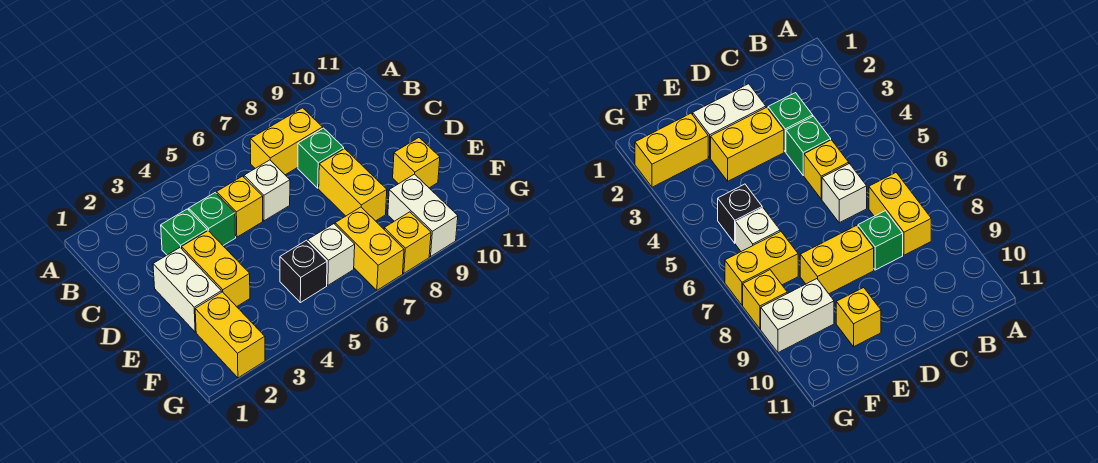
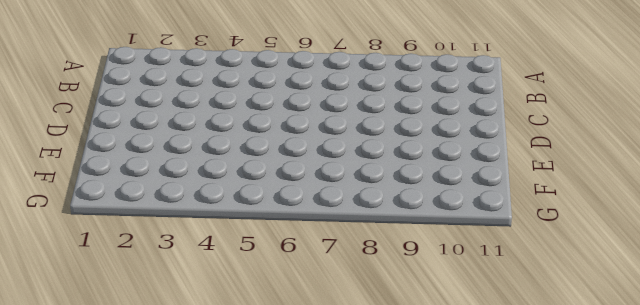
none -> yellow 1x2 brick [250,108,323,175]
none -> green 1x1 brick [161,209,207,255]
none -> green 1x1 brick [189,193,236,245]

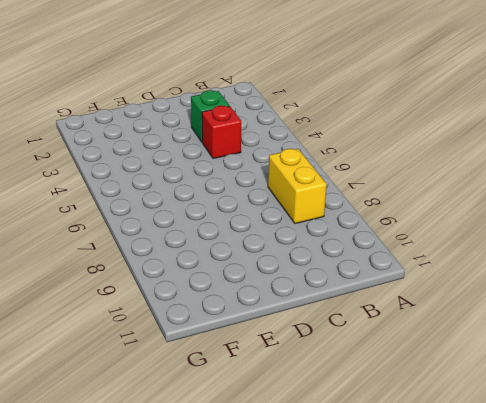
red 1x1 brick [202,106,241,159] -> green 1x1 brick [189,193,236,245]
none -> yellow 1x1 brick [217,176,263,237]
none -> white 1x1 brick [244,160,290,221]
none -> green 1x1 brick [298,128,344,188]

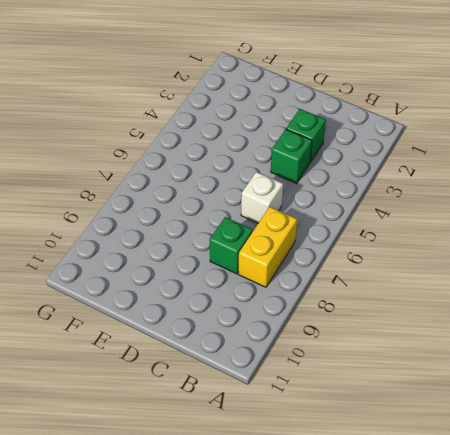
none -> yellow 1x1 brick [217,176,263,237]
none -> white 1x2 brick [153,248,221,332]
none -> yellow 1x2 brick [182,231,250,307]

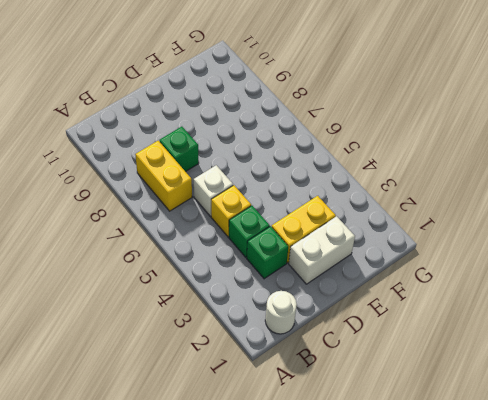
white 1x1 round brick [265,291,297,334] -> none
none -> yellow 1x2 brick [319,149,387,221]
none -> yellow 1x1 brick [393,138,440,188]
none -> yellow 1x2 brick [195,292,265,378]

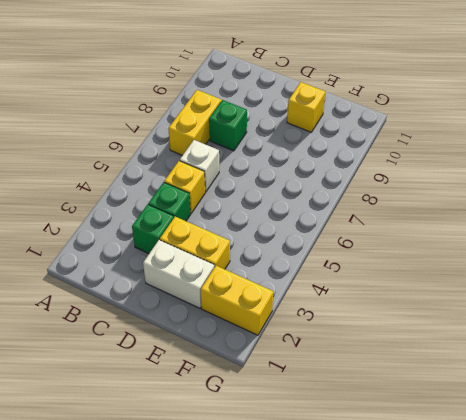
none -> yellow 1x2 brick [319,149,387,221]
none -> black 1x1 brick [280,240,327,303]
none -> white 1x1 brick [308,224,355,285]

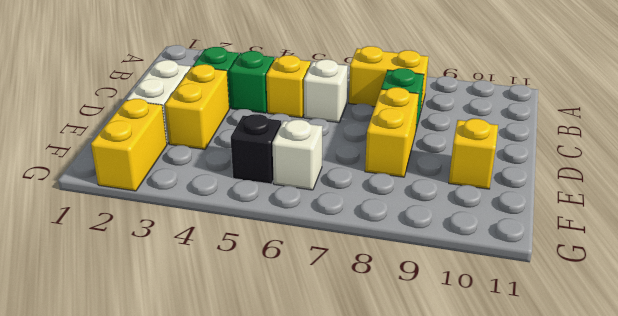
none -> yellow 1x2 brick [335,207,404,290]
none -> white 1x2 brick [388,174,458,257]
none -> yellow 1x1 brick [384,212,431,273]

